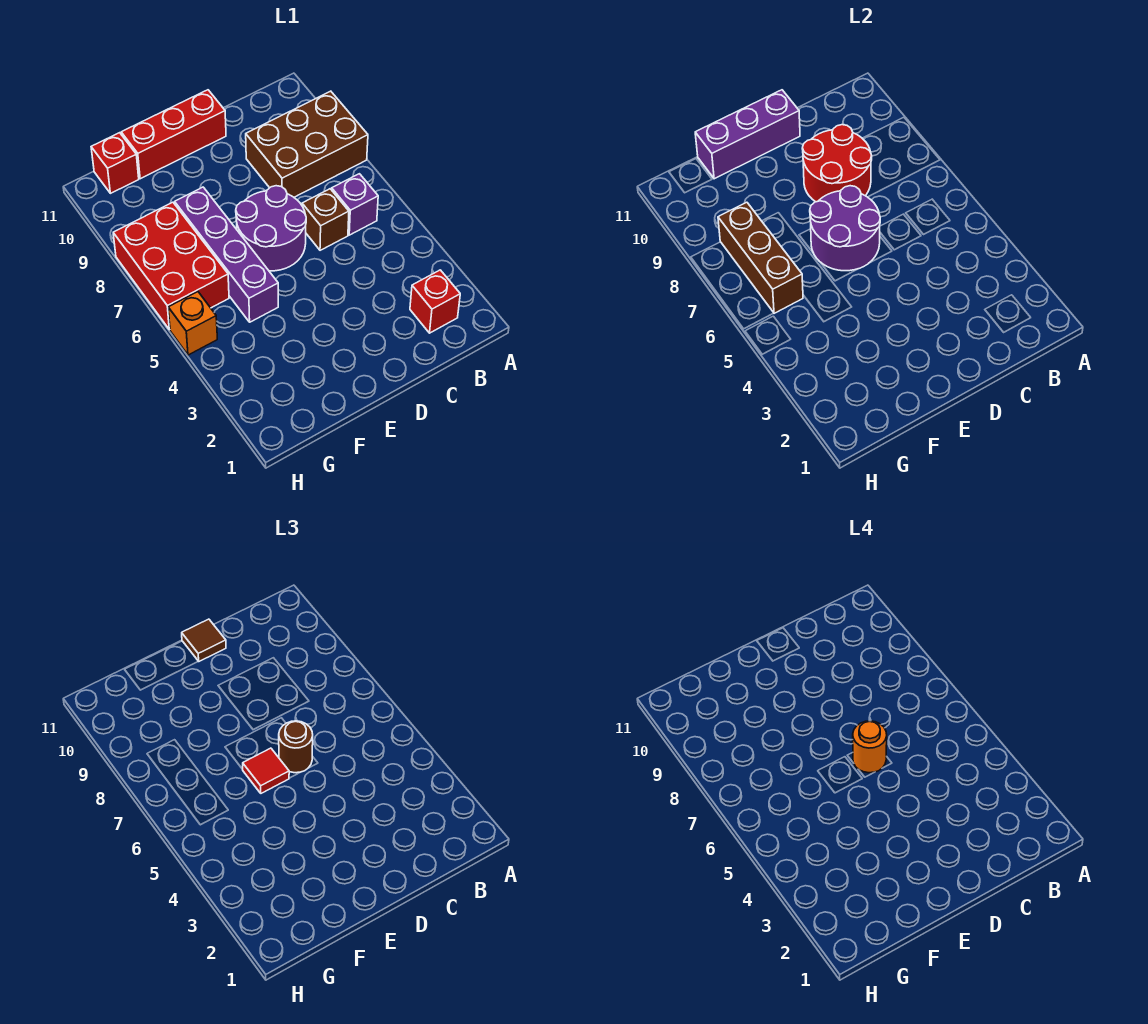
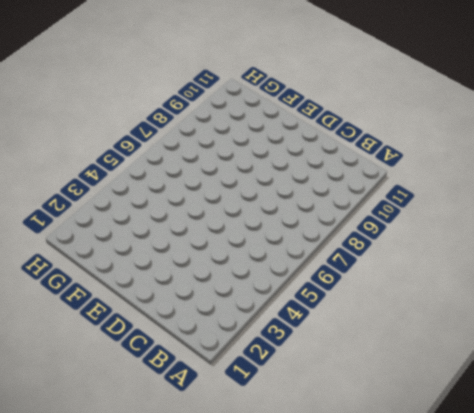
none -> brown 2x3 brick [246,91,368,197]
none -> red 1x1 brick [410,270,460,333]
none -> purple 1x1 brick [332,174,378,235]

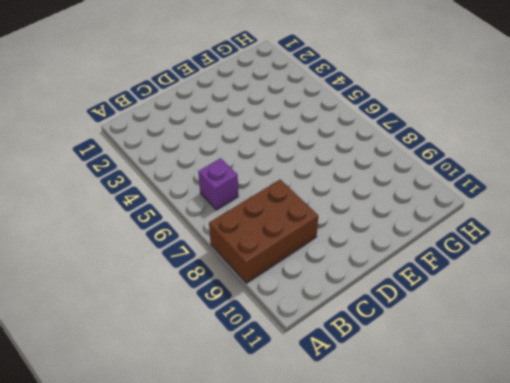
none -> red 1x1 brick [410,270,460,333]
none -> brown 1x1 brick [302,189,349,250]
none -> purple 2x2 round brick [236,186,306,271]

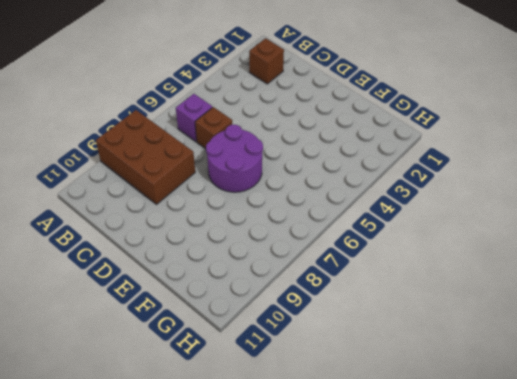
brown 1x1 brick [249,38,284,84] -> red 1x1 brick [410,270,460,333]
none -> red 1x3 brick [121,90,226,179]
none -> purple 1x4 brick [175,187,278,322]
none -> red 2x3 brick [113,202,229,330]

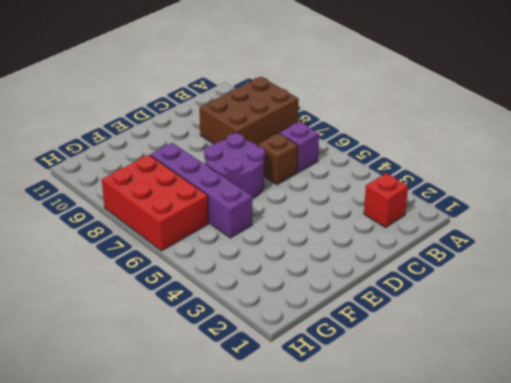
none -> red 1x3 brick [121,90,226,179]
none -> red 1x1 brick [91,133,139,193]
none -> orange 1x1 brick [168,292,217,355]

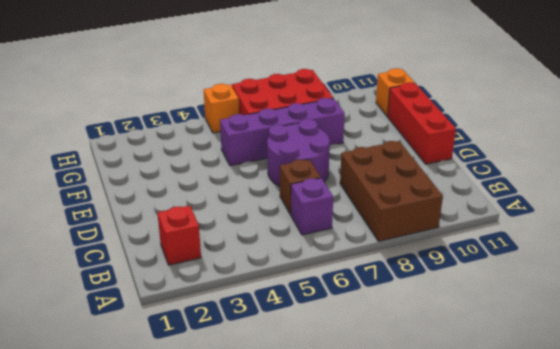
orange 1x1 brick [376,68,414,116] -> red 1x1 brick [91,133,139,193]
none -> red 2x2 round brick [802,125,872,202]
none -> purple 2x2 round brick [810,186,880,271]
none -> purple 1x3 brick [695,90,800,179]

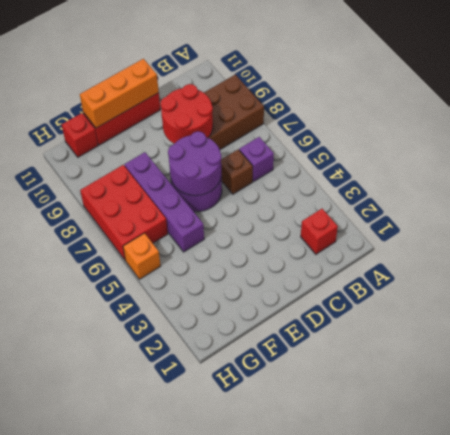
orange 1x3 brick [80,59,159,128] -> purple 1x3 brick [695,90,800,179]
none -> brown 1x3 brick [718,202,803,313]
none -> brown 1x1 round brick [279,721,313,773]
none -> brown 1x1 tile [182,619,226,661]

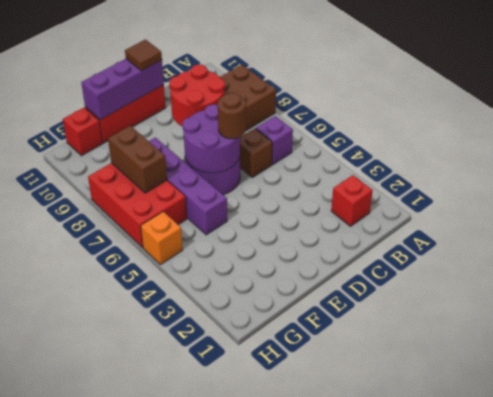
brown 1x2 brick [108,126,167,193] -> brown 1x3 brick [718,202,803,313]
none -> red 1x1 tile [243,748,289,793]
none -> orange 1x1 round brick [853,721,887,773]

